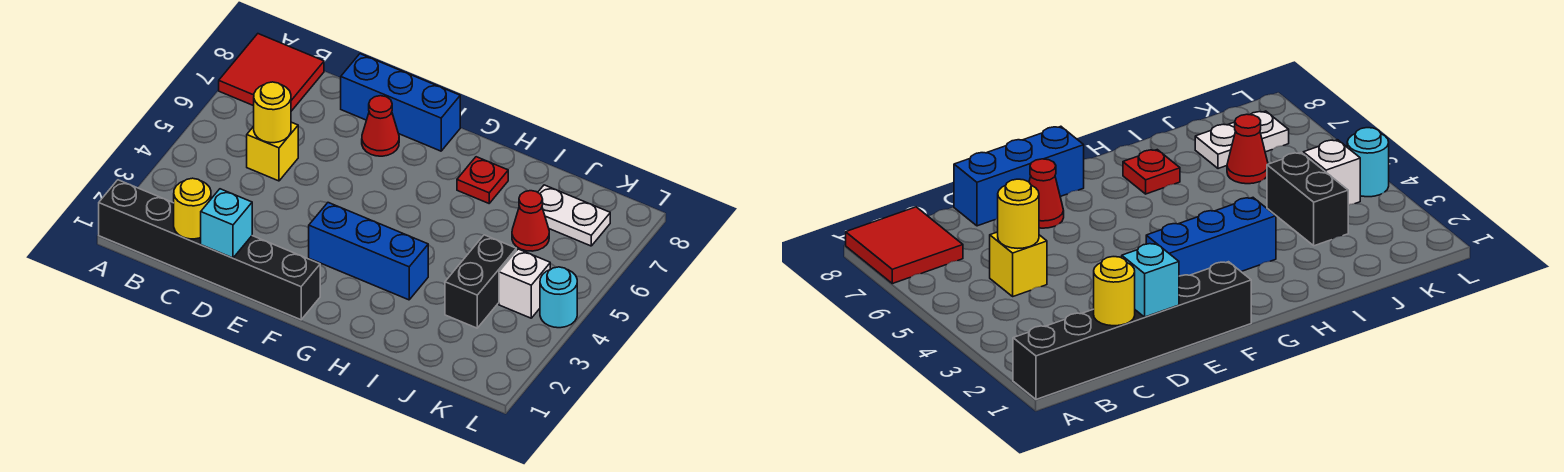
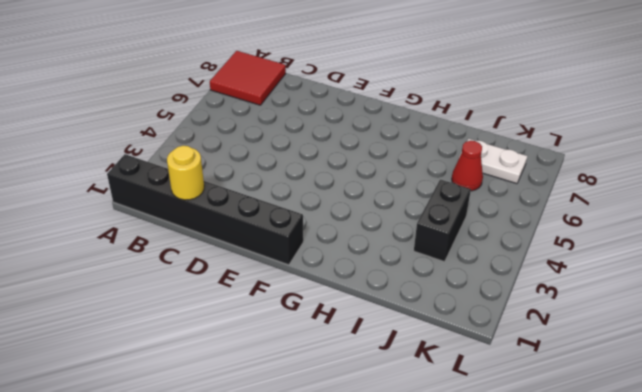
none -> yellow 1x1 brick [247,122,298,181]
none -> blue 1x3 brick [341,54,460,151]
none -> red 1x1 cone [362,96,399,156]

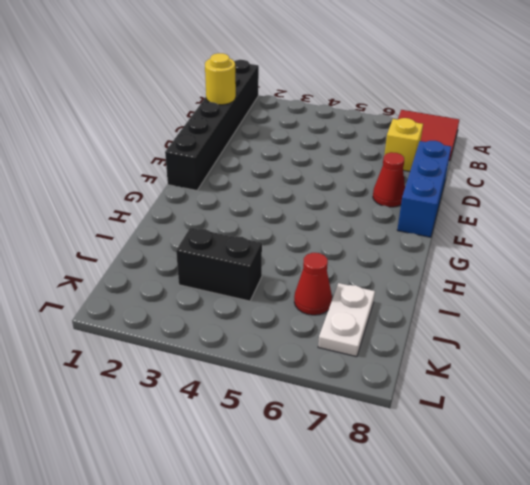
yellow 1x1 brick [384,118,423,172] -> yellow 1x1 brick moved to [247,122,298,181]
none -> blue 1x3 brick [309,203,428,300]
none -> red 1x1 plate [457,157,508,203]
none -> white 1x1 brick [499,249,550,318]

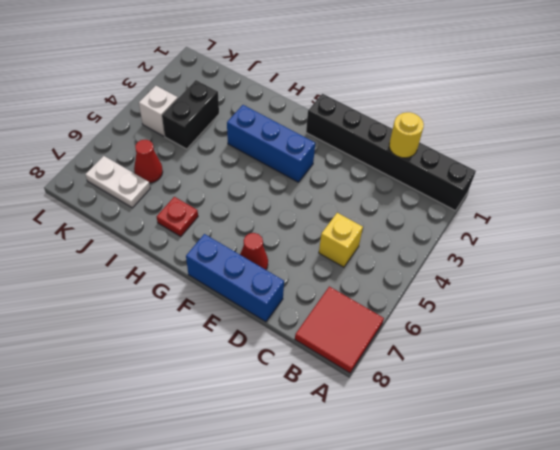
none -> cyan 1x1 round brick [540,267,577,328]
none -> yellow 1x1 round brick [254,82,291,143]
none -> cyan 1x1 brick [201,189,252,258]

